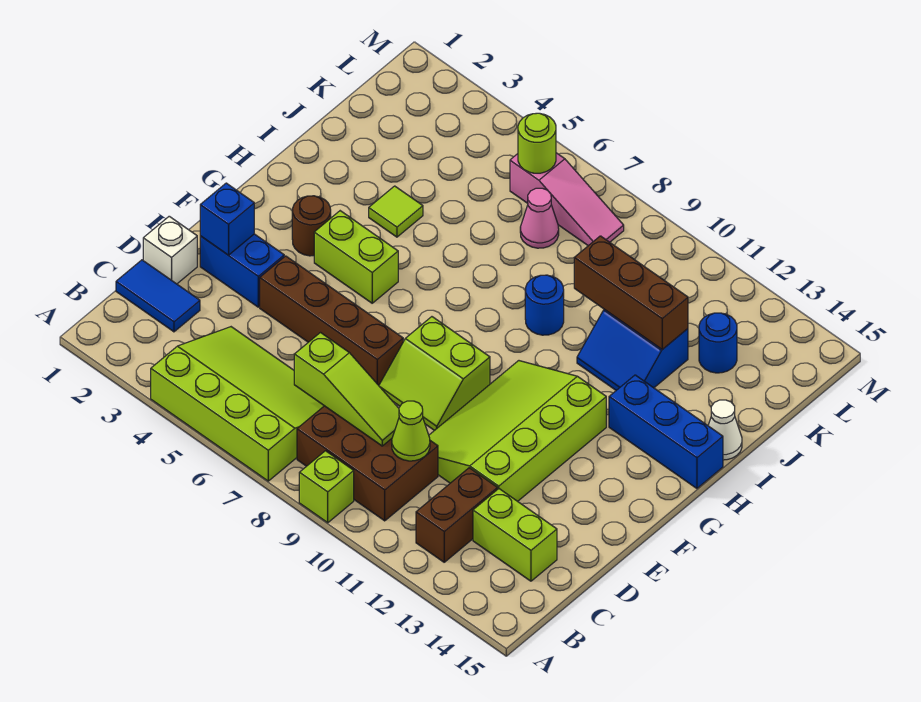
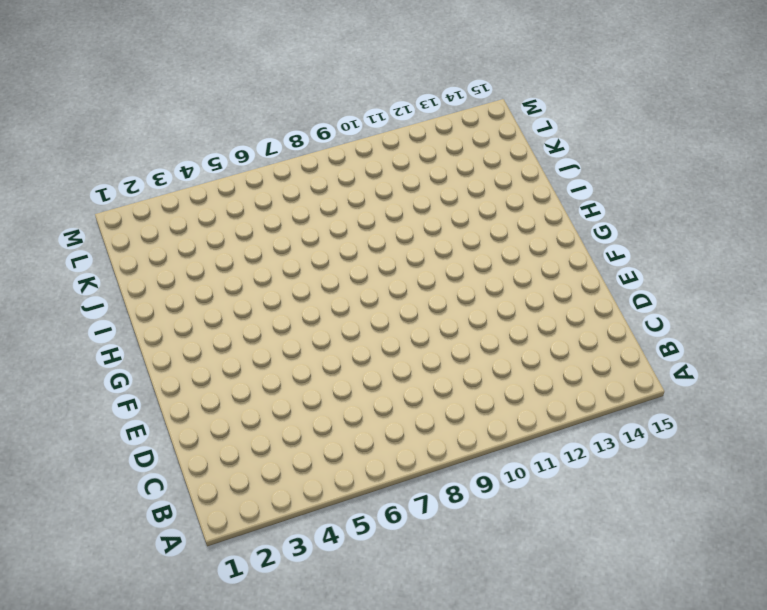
none -> lime 3x4 slope [151,327,324,481]
none -> lime 1x1 brick [299,451,354,523]
none -> brown 2x3 brick [297,406,438,521]

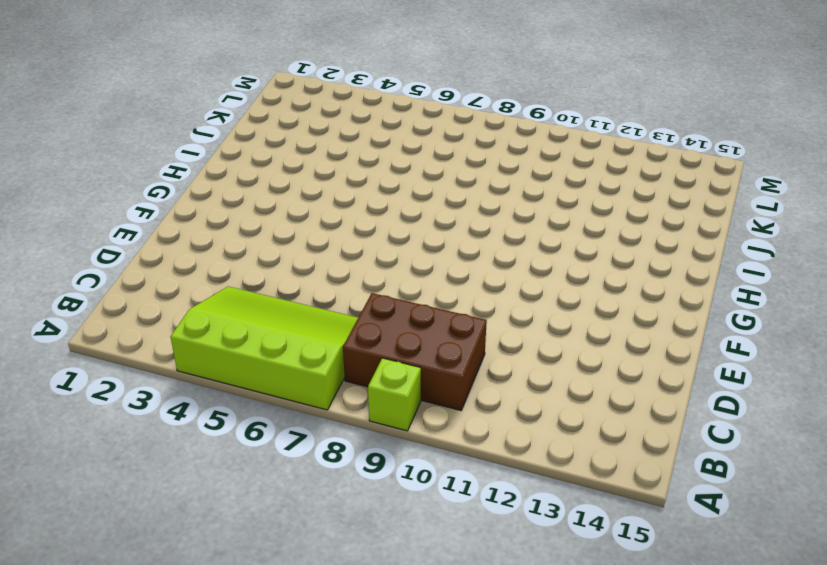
none -> brown 1x2 brick [416,468,497,562]
none -> blue 1x2 tile [116,260,200,332]
none -> lime 1x2 brick [473,489,557,581]

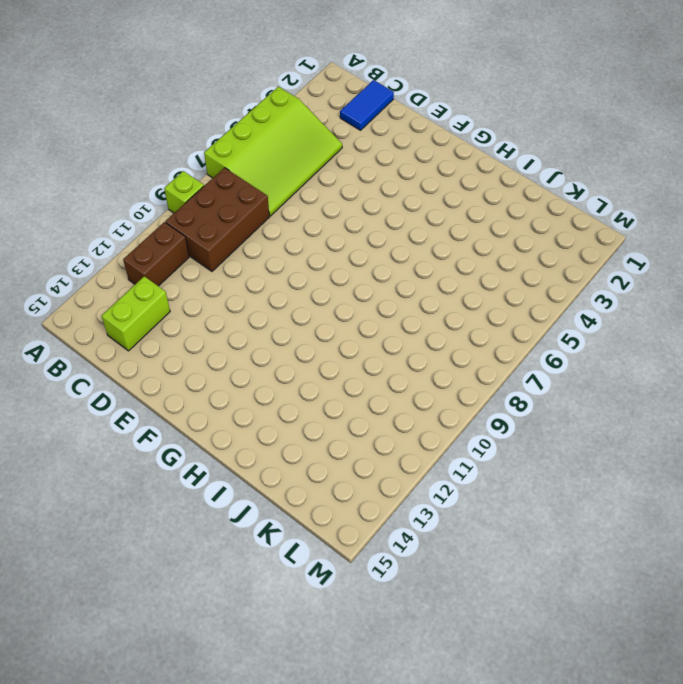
brown 1x2 brick [123,222,189,286] -> brown 1x2 brick turned to [416,468,497,562]
none -> white 1x1 brick [143,216,197,284]
none -> lime 3x4 slope [429,361,606,501]
none -> blue 1x2 brick [200,234,284,307]

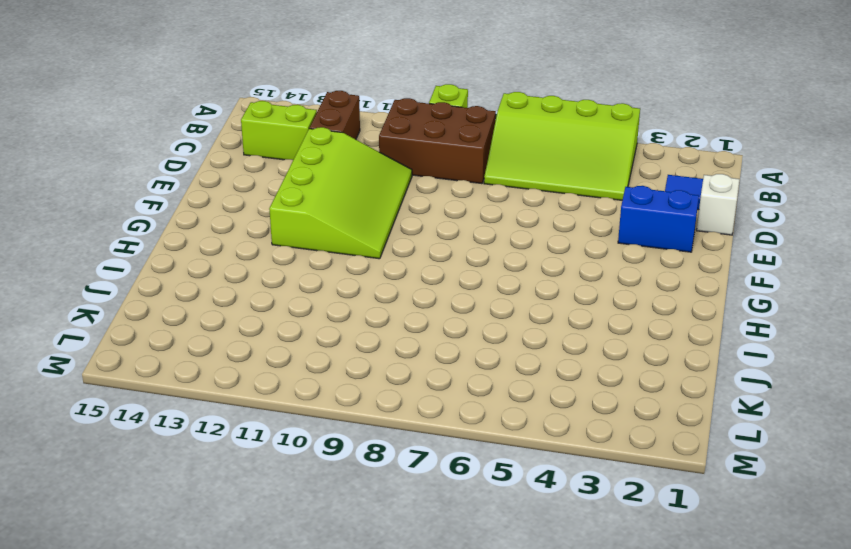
none -> brown 1x4 brick [260,256,403,385]
none -> lime 2x2 slope [379,317,490,431]
none -> brown 1x1 round brick [292,196,331,256]

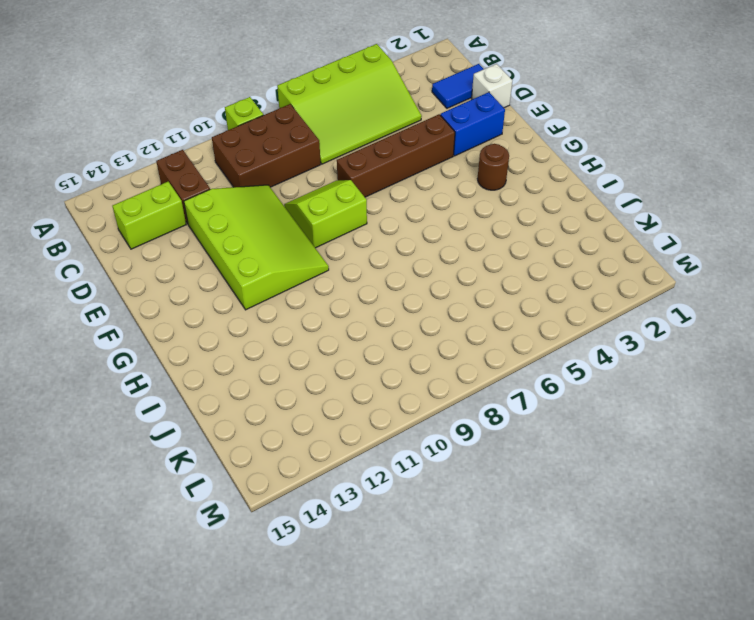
none -> lime 1x2 brick [314,211,398,303]
none -> blue 1x3 brick [609,375,723,488]
none -> lime 1x1 tile [369,186,423,237]

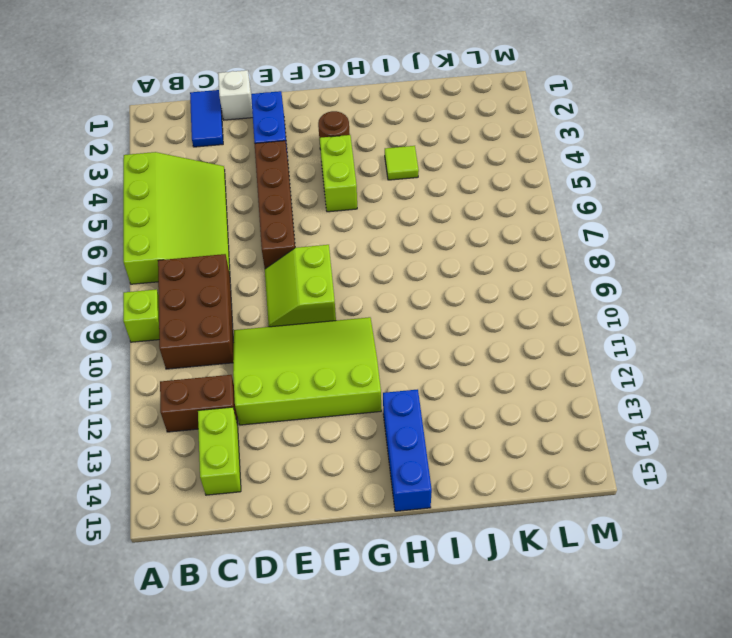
none -> blue 1x1 round brick [525,275,564,335]
none -> blue 2x2 slope [577,309,688,390]
none -> white 1x1 cone [708,400,742,460]

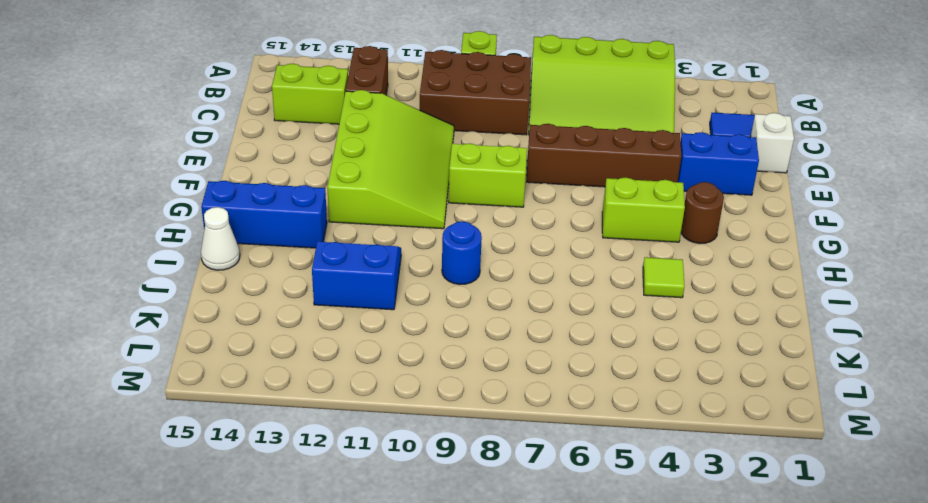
none -> pink 1x1 cone [520,188,559,248]
none -> blue 1x1 round brick [699,313,737,373]
none -> pink 1x3 slope [510,153,624,246]

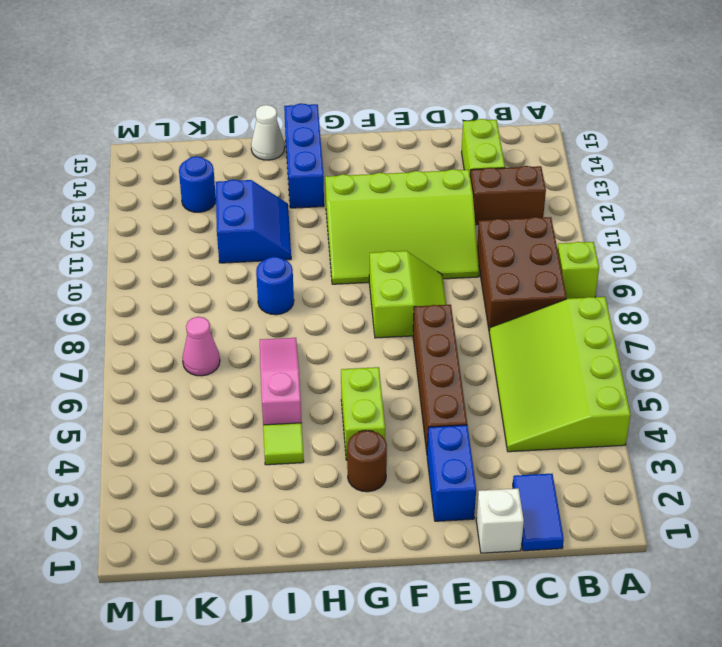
pink 1x3 slope [260,338,302,425] -> pink 1x3 slope moved to [510,153,624,246]
none -> lime 1x3 slope [294,333,399,446]
none -> lime 1x1 cone [392,401,430,461]
none -> blue 1x1 brick [200,183,254,255]

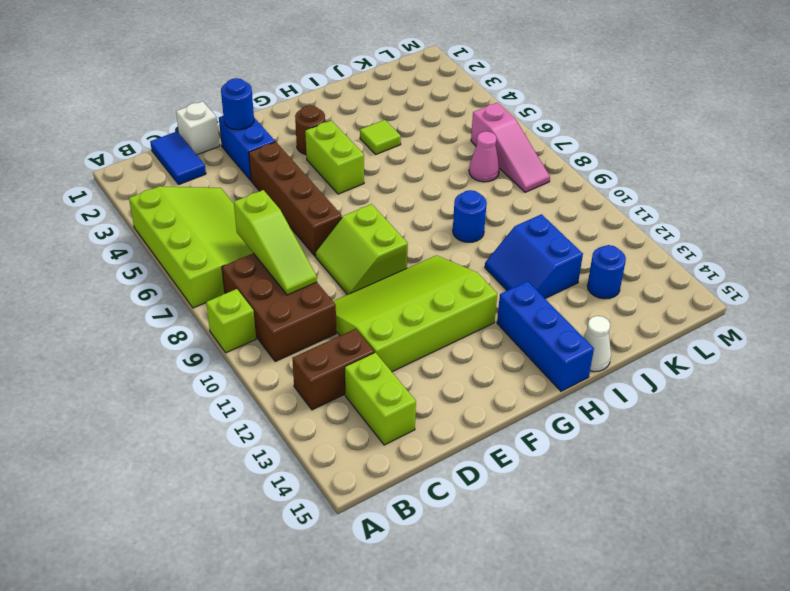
blue 1x1 round brick [221,78,254,130] -> blue 1x1 brick [200,183,254,255]
none -> lime 1x1 cone [392,401,430,461]
none -> brown 1x3 brick [574,236,688,350]
none -> lime 1x1 round brick [518,113,556,173]

